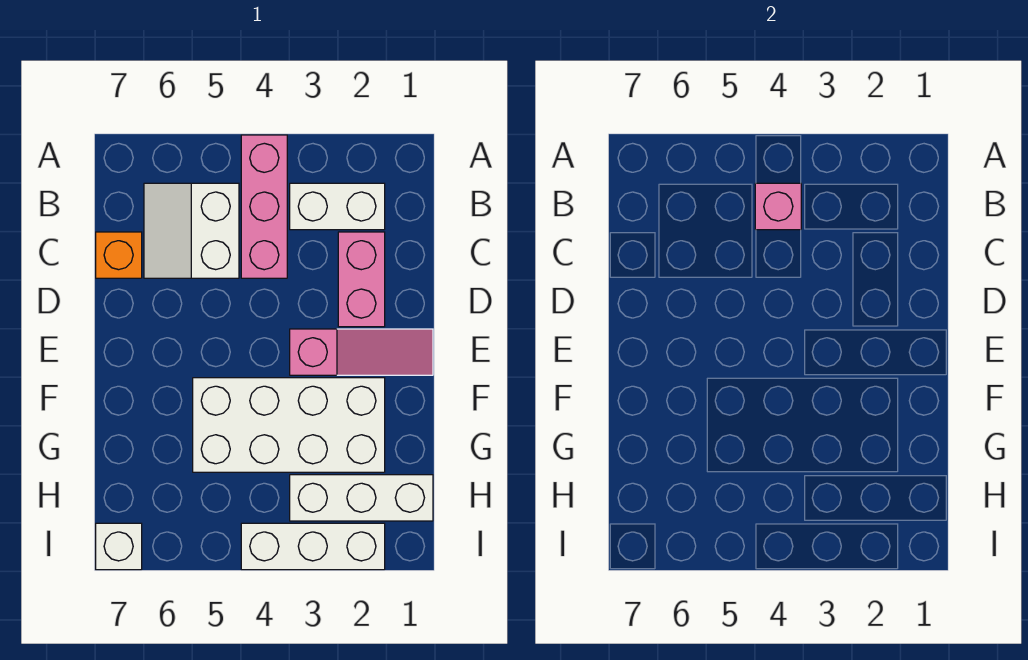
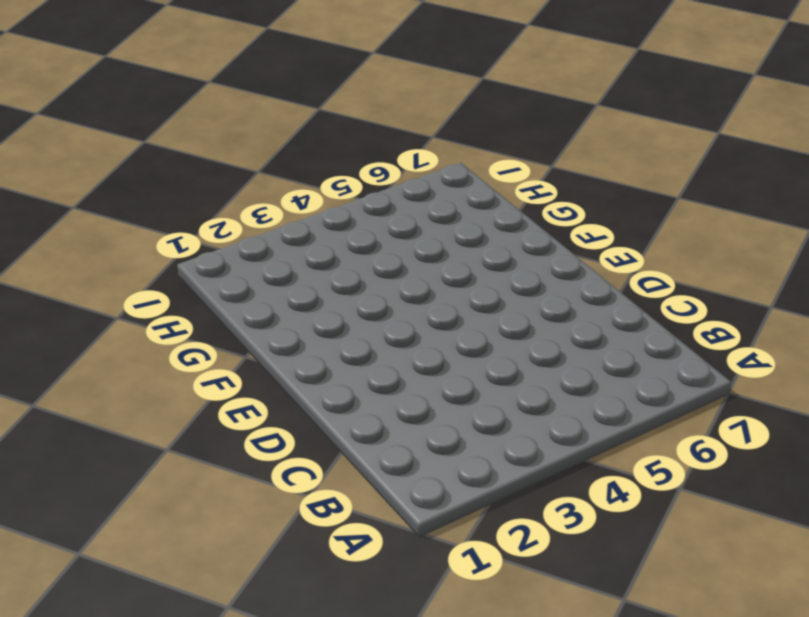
none -> pink 1x3 brick [241,135,287,278]
none -> white 1x2 brick [290,183,385,230]

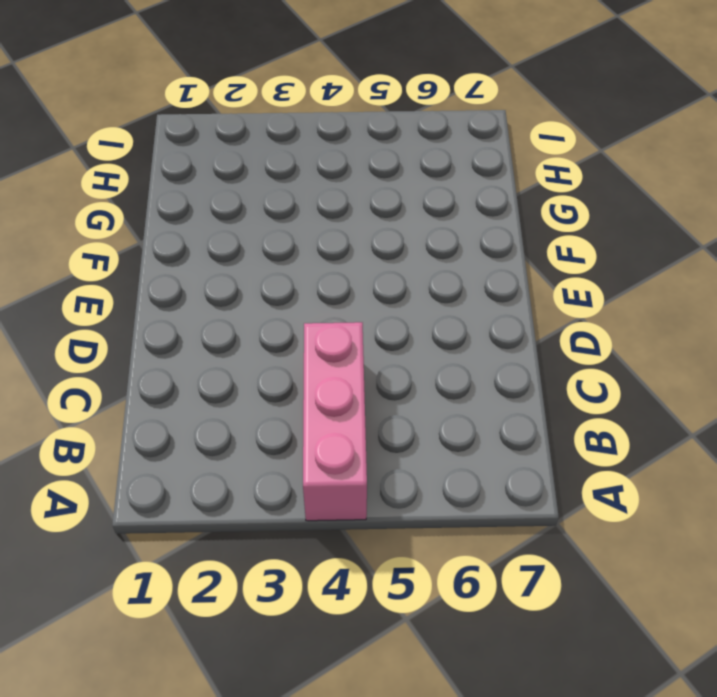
none -> white 1x2 brick [290,183,385,230]
none -> white 2x2 slope [144,183,239,278]

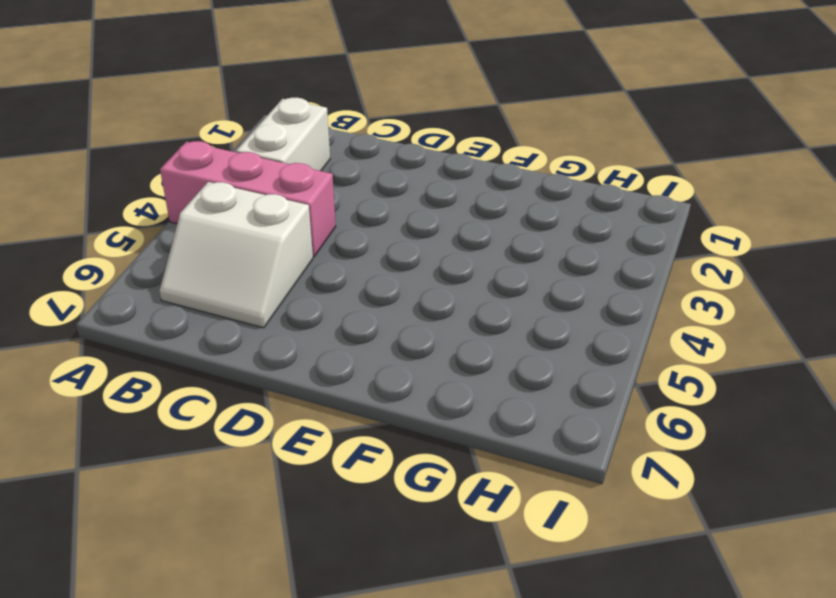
none -> pink 1x2 brick [338,232,385,327]
none -> orange 1x1 brick [96,232,142,278]

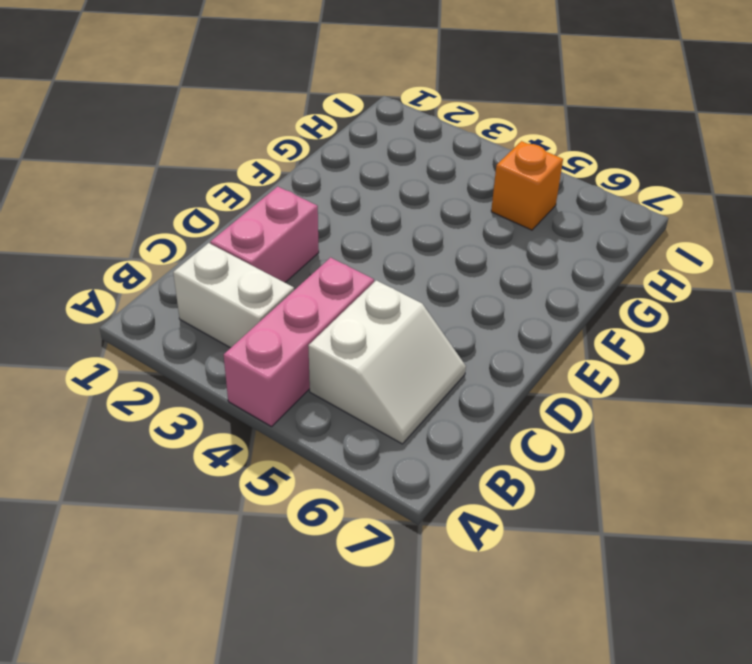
orange 1x1 brick [491,141,563,230] -> orange 1x1 brick moved to [96,232,142,278]
none -> pink 1x3 slope [290,329,433,375]
none -> white 2x4 brick [193,378,385,472]

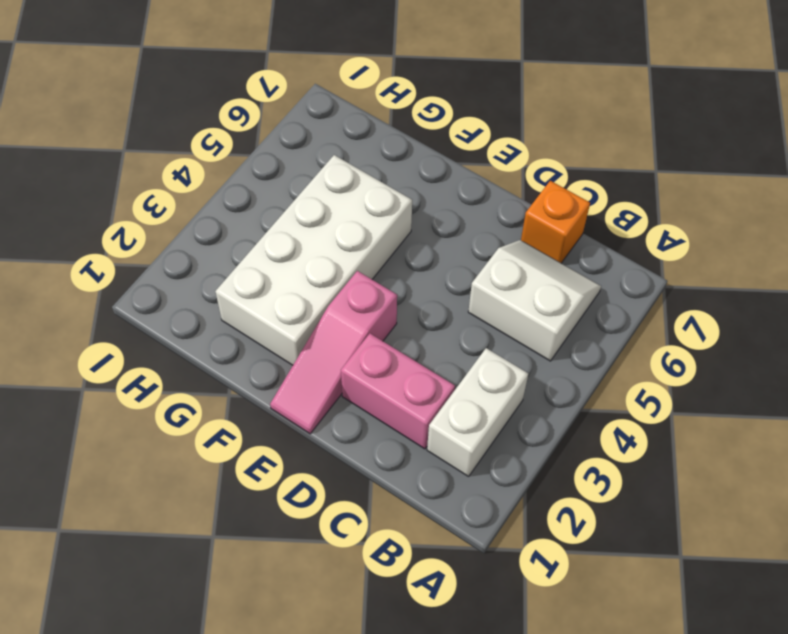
none -> pink 1x3 brick [241,135,287,278]
none -> white 1x3 brick [290,475,433,521]

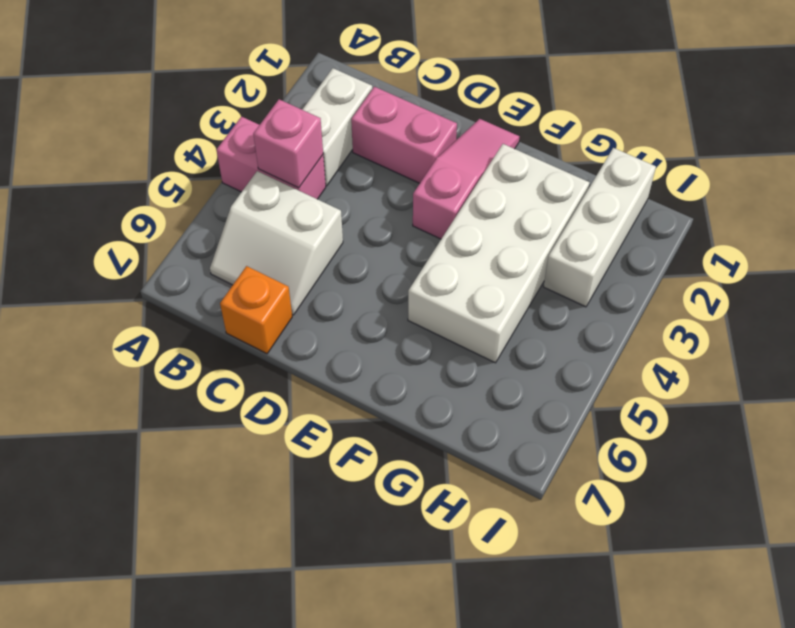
pink 1x2 brick [217,117,326,199] -> pink 1x3 brick [241,135,287,278]
none -> white 1x3 brick [241,523,385,570]
none -> white 1x1 brick [96,523,142,570]

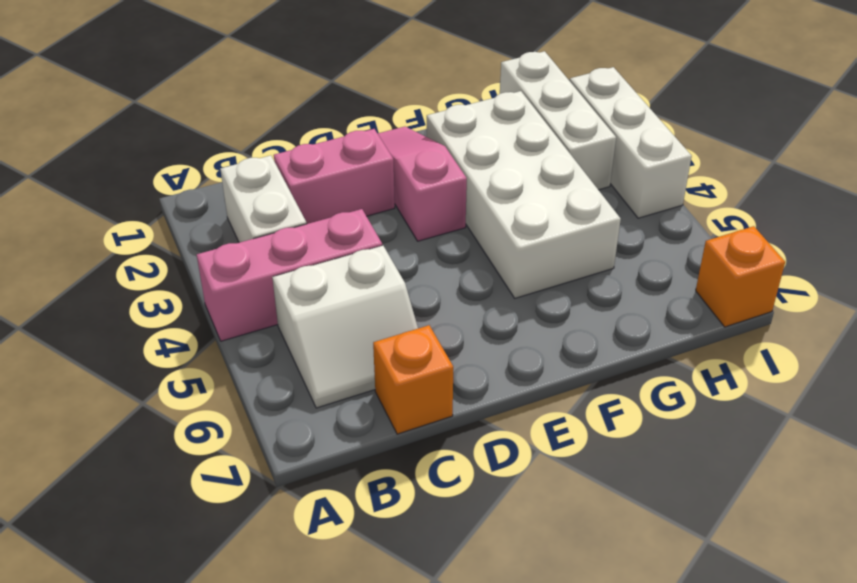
orange 1x1 brick [696,226,785,327] -> white 1x1 brick [96,523,142,570]
none -> pink 1x1 brick [755,183,801,230]

